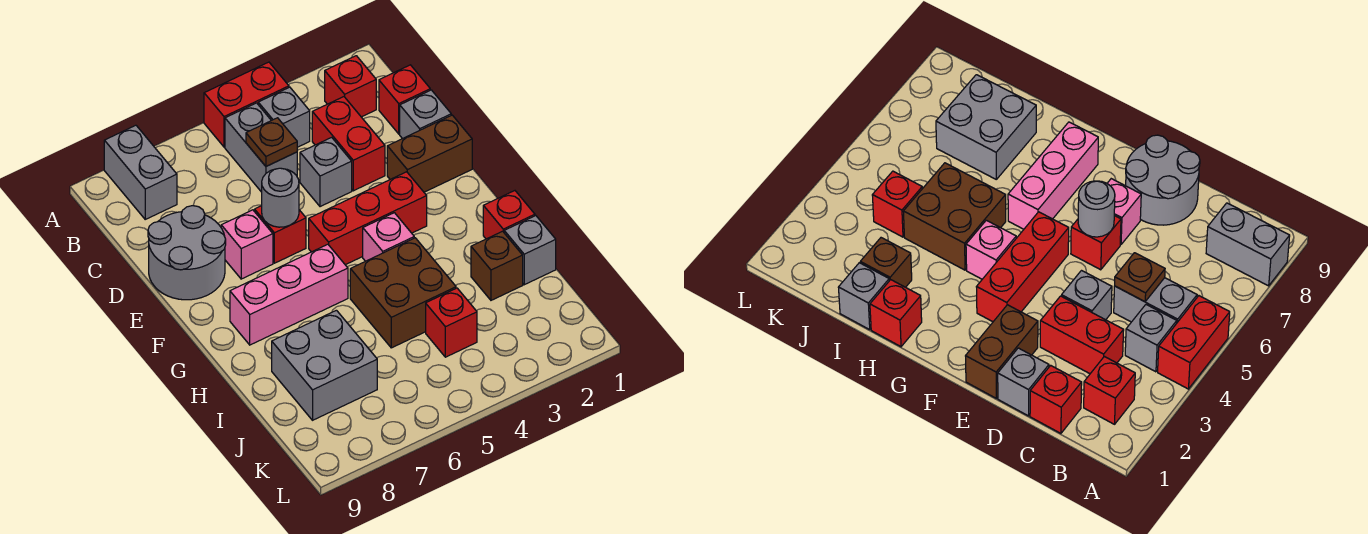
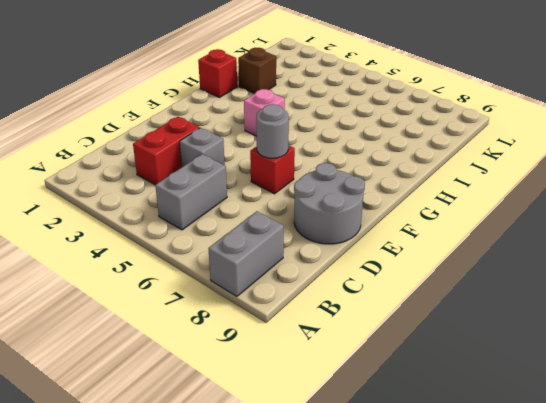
none -> red 1x2 brick [204,62,289,147]
none -> red 1x1 brick [325,56,376,117]
none -> grey 1x1 brick [258,87,310,147]

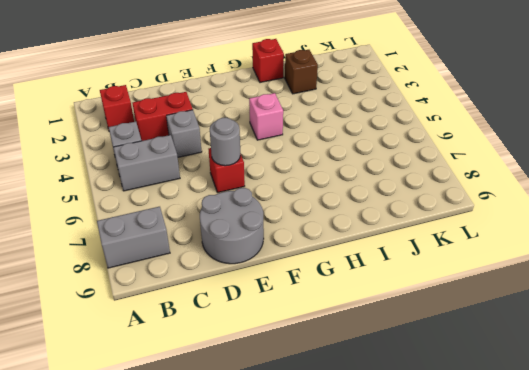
none -> red 1x2 brick [204,62,289,147]
none -> red 1x1 brick [379,65,430,134]
none -> grey 1x1 brick [400,90,451,139]

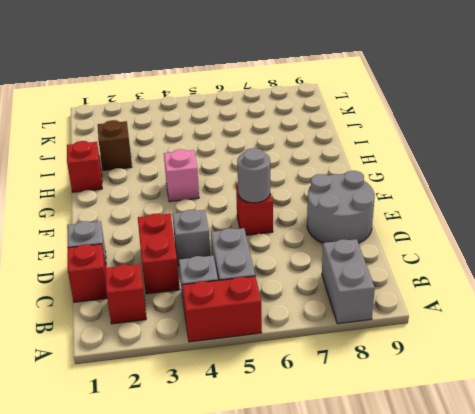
none -> brown 1x2 brick [387,115,472,192]
none -> pink 1x1 brick [221,210,273,279]
none -> red 1x3 brick [309,172,427,265]

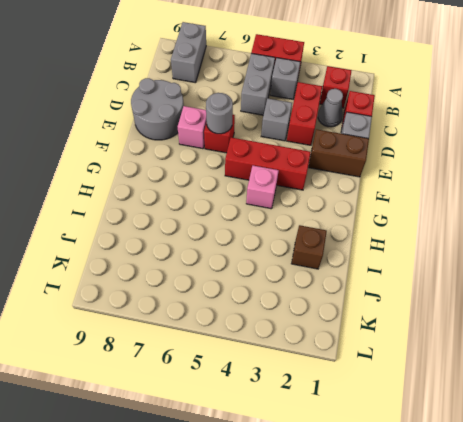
grey 1x1 cone [318,89,343,127] -> none
none -> pink 1x3 brick [230,244,348,345]
none -> red 1x1 brick [483,191,535,239]
none -> brown 2x2 brick [350,238,456,348]

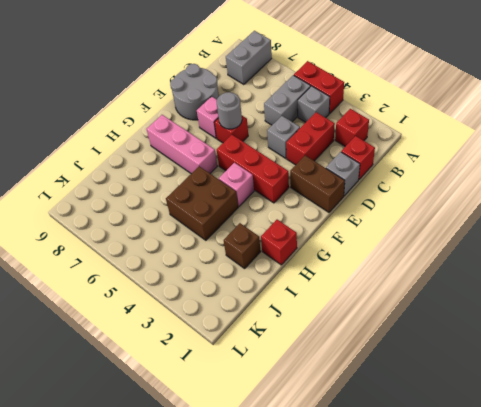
none -> grey 1x1 brick [504,216,556,285]
none -> grey 2x2 brick [272,310,377,420]
none -> red 1x1 brick [426,288,477,357]

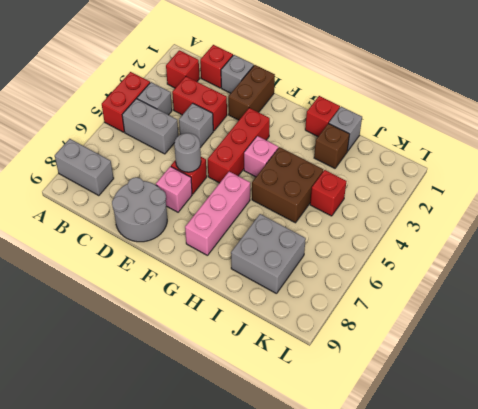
none -> brown 1x1 plate [246,118,297,166]

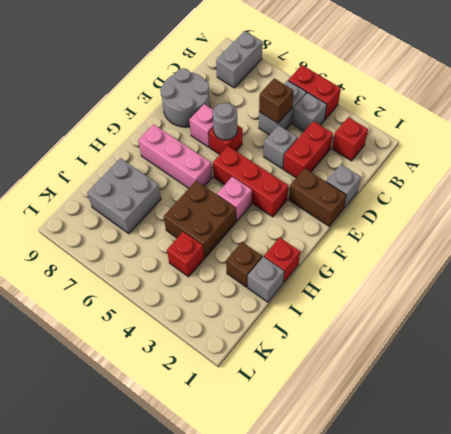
brown 1x1 brick [259,78,294,123] -> brown 1x1 plate [246,118,297,166]
none -> red 1x1 brick [379,65,430,134]

